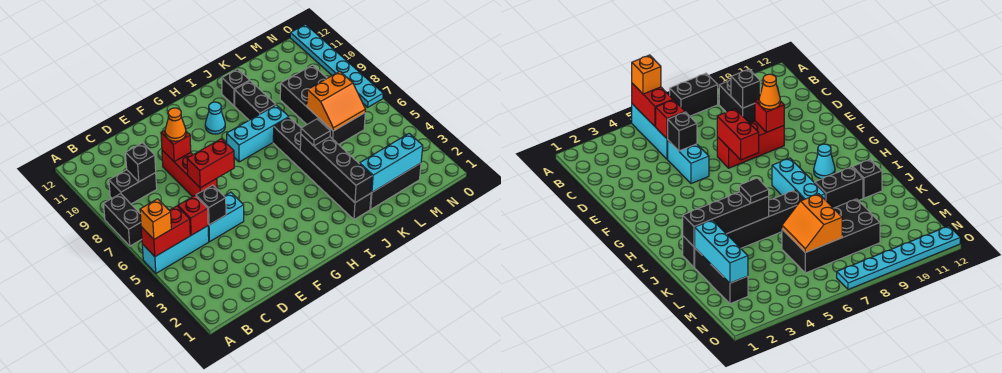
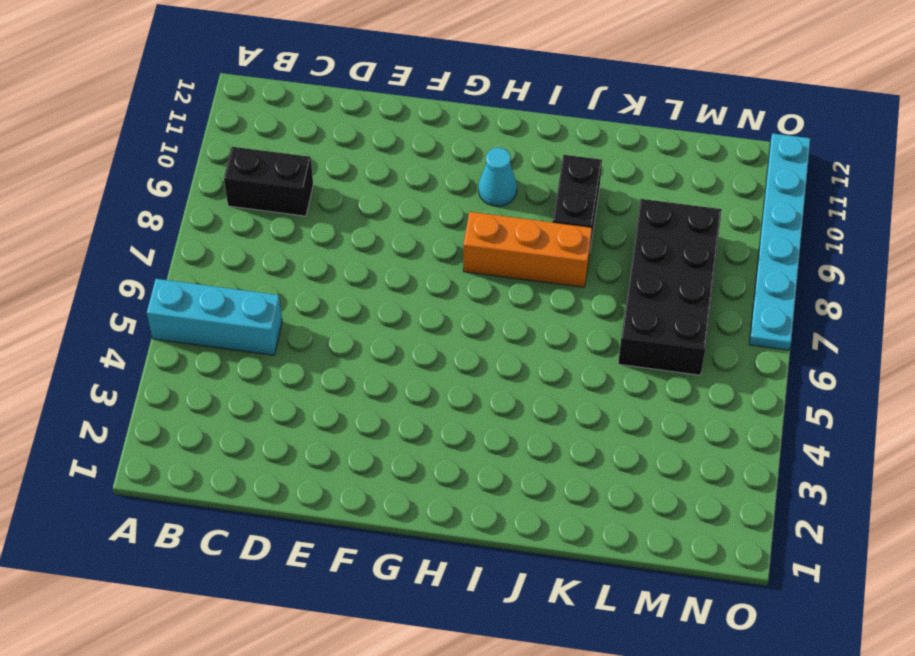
orange 1x3 brick [463,212,592,287] -> cyan 1x3 brick [227,105,289,162]
none -> black 1x2 brick [104,194,142,246]
none -> cyan 1x2 brick [208,192,244,242]
none -> red 1x3 brick [162,150,217,197]

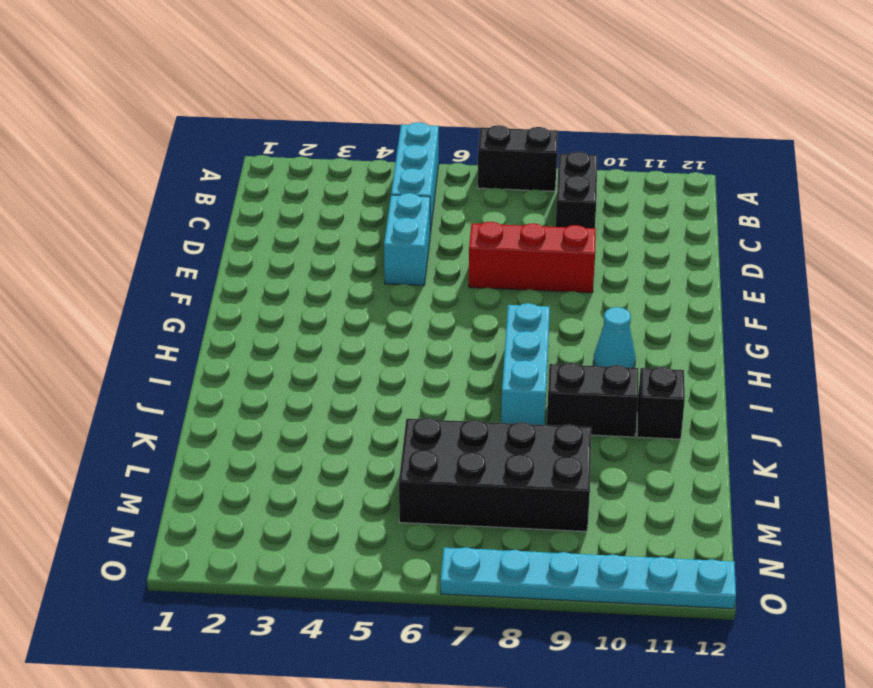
none -> black 1x6 brick [273,117,371,219]
none -> black 1x3 brick [370,163,421,209]
none -> red 1x2 brick [141,206,190,257]

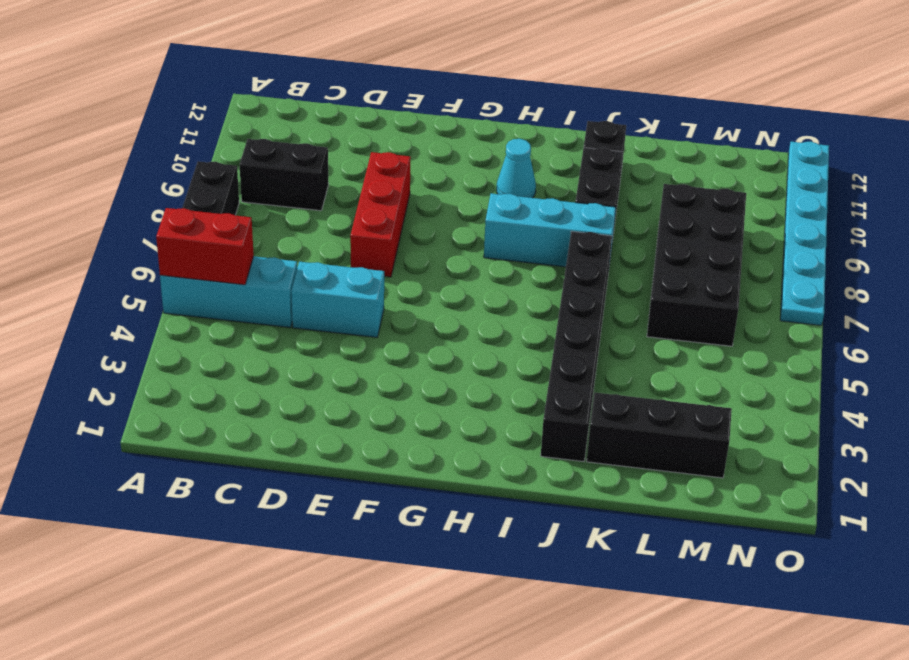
none -> red 1x1 brick [178,196,208,235]
none -> black 1x1 brick [126,143,156,182]
none -> black 1x1 brick [196,185,226,225]

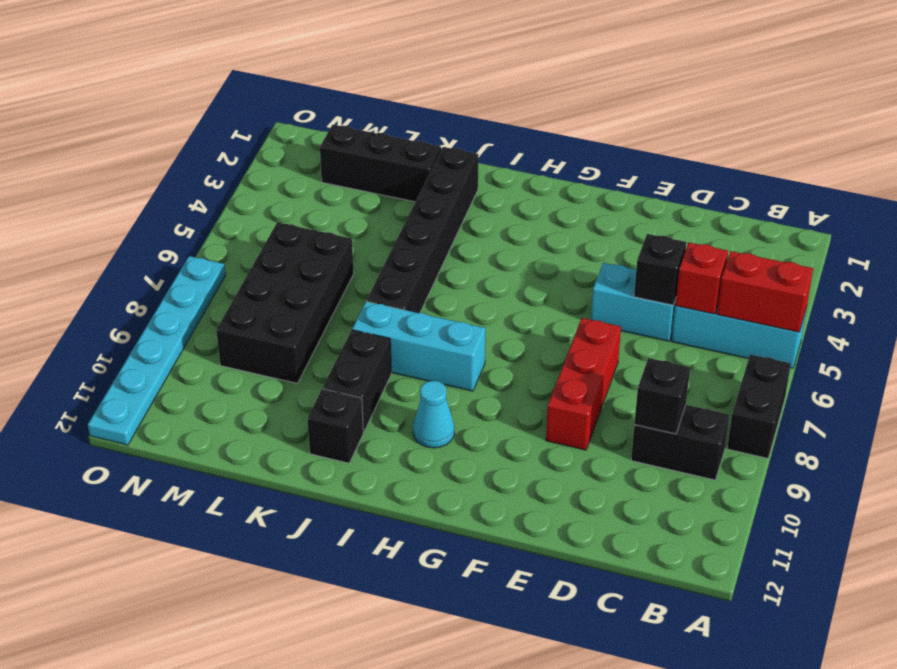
none -> red 1x2 brick [187,139,234,188]
none -> red 1x1 brick [161,130,191,162]
none -> black 1x4 brick [300,134,372,203]

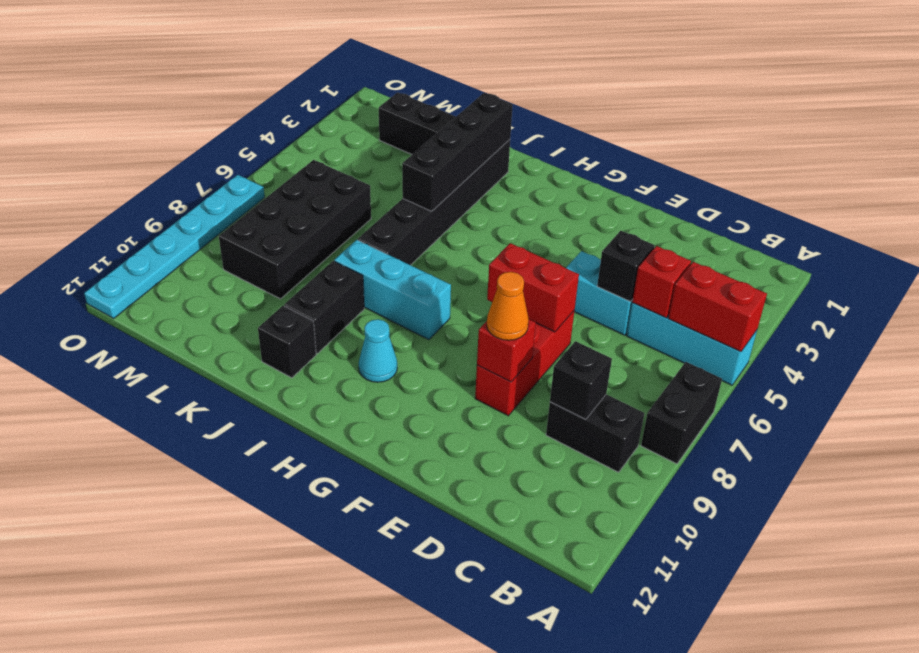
none -> cyan 1x3 brick [360,134,423,192]
none -> orange 2x2 slope [307,71,365,131]
none -> orange 1x1 brick [140,199,171,239]

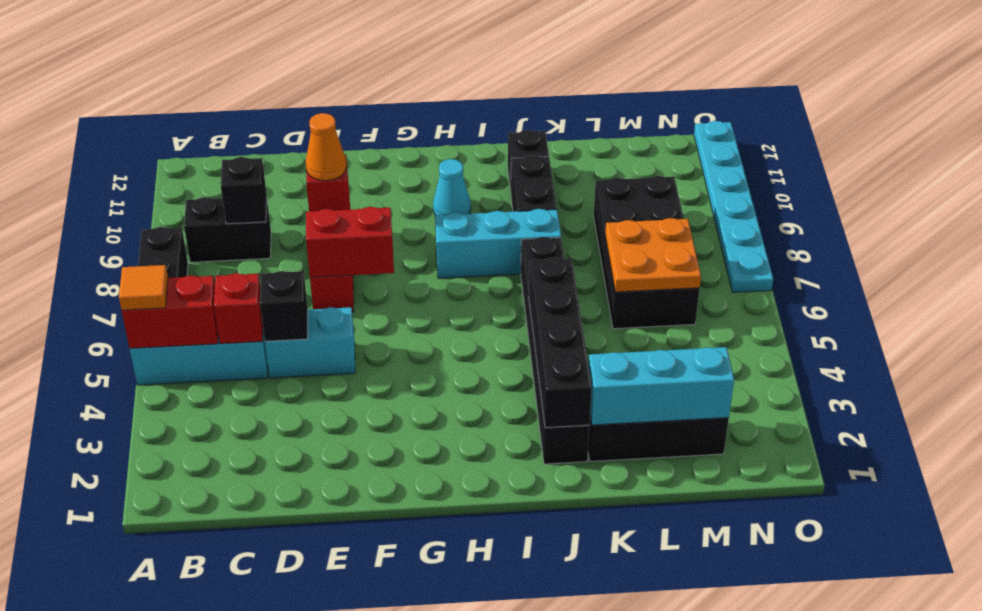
orange 1x1 tile [119,265,168,310] -> orange 1x1 brick [140,199,171,239]
orange 2x2 plate [605,218,701,292] -> orange 2x2 slope [307,71,365,131]
none -> black 1x1 tile [301,119,330,146]

